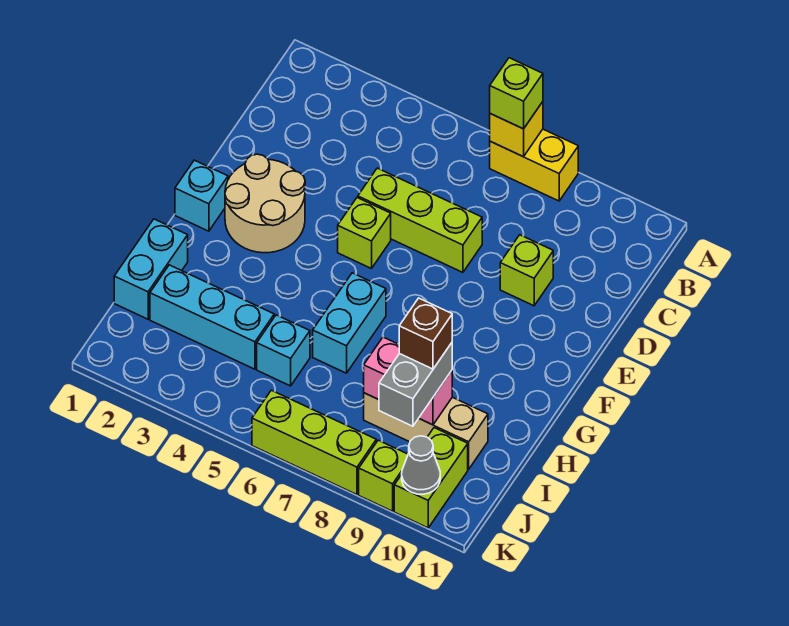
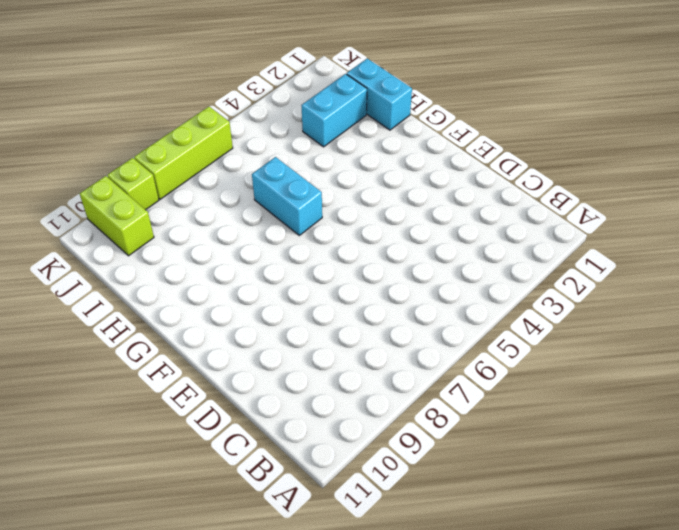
cyan 1x2 brick [301,74,367,147] -> cyan 1x3 brick [150,265,274,369]
none -> yellow 1x2 brick [490,129,578,201]
none -> lime 1x3 brick [358,168,482,272]
none -> lime 1x1 brick [500,235,553,306]

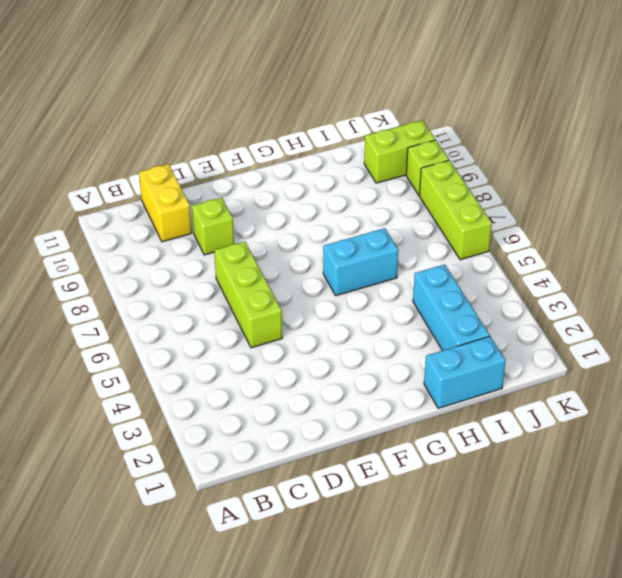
yellow 1x2 brick [139,164,192,242] -> yellow 1x2 brick moved to [490,129,578,201]
none -> tan 2x2 round brick [225,154,305,253]
none -> lime 1x1 brick [338,198,391,269]
none -> cyan 1x1 brick [175,160,228,231]

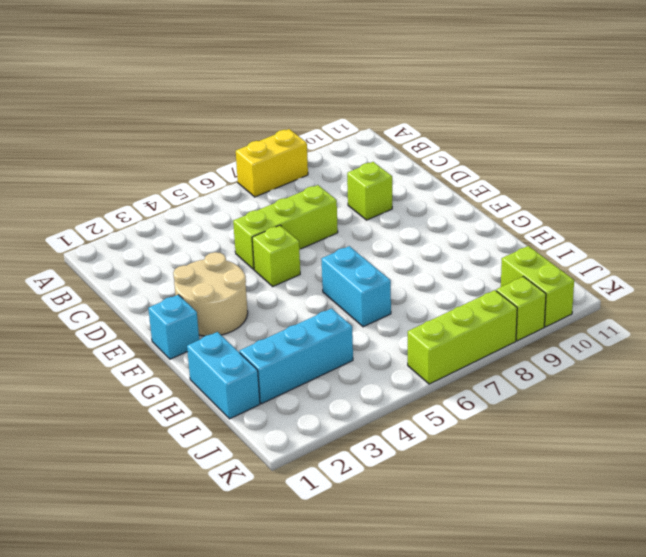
none -> cyan 1x1 brick [257,315,310,386]
none -> tan 1x3 brick [364,393,488,469]
none -> yellow 1x1 brick [490,102,543,157]

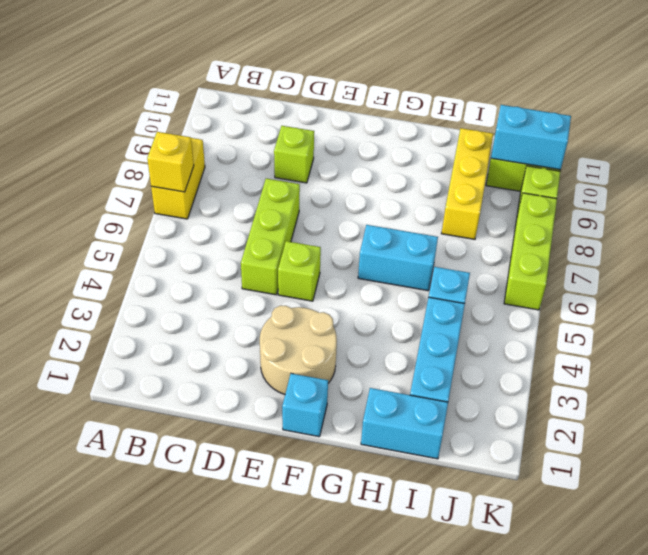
yellow 1x3 brick [441,128,493,239] -> tan 1x3 brick [364,393,488,469]
cyan 1x2 brick [491,105,571,170] -> grey 1x1 cone [402,436,440,494]
none -> pink 1x2 brick [364,337,452,425]
none -> lime 1x1 brick [490,58,543,129]
none -> grey 1x2 brick [379,343,452,426]

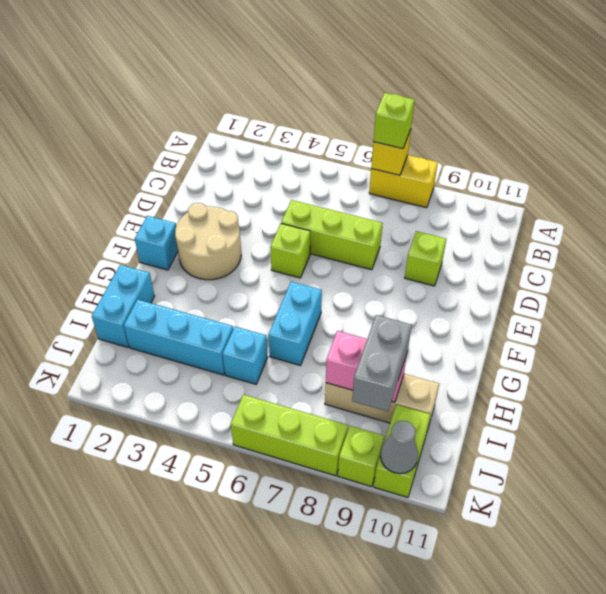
none -> brown 1x1 brick [399,298,452,369]

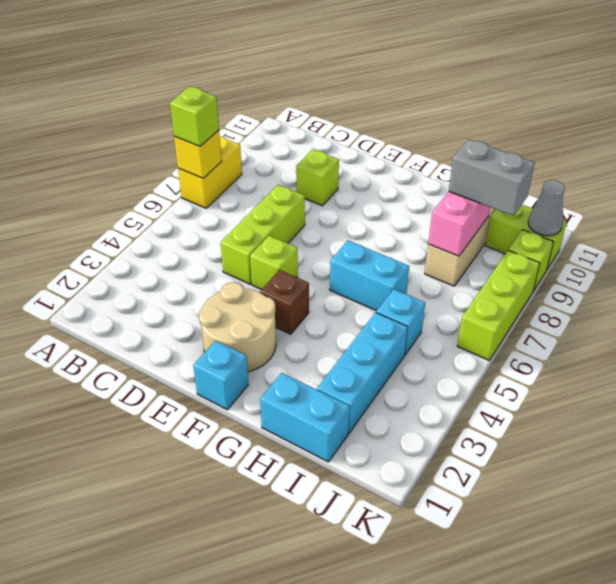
brown 1x1 brick [260,270,309,334] -> brown 1x1 brick moved to [399,298,452,369]

